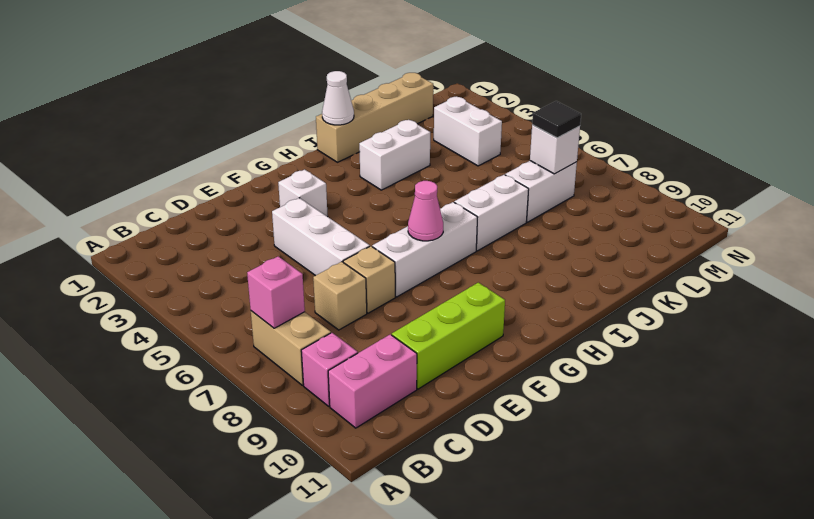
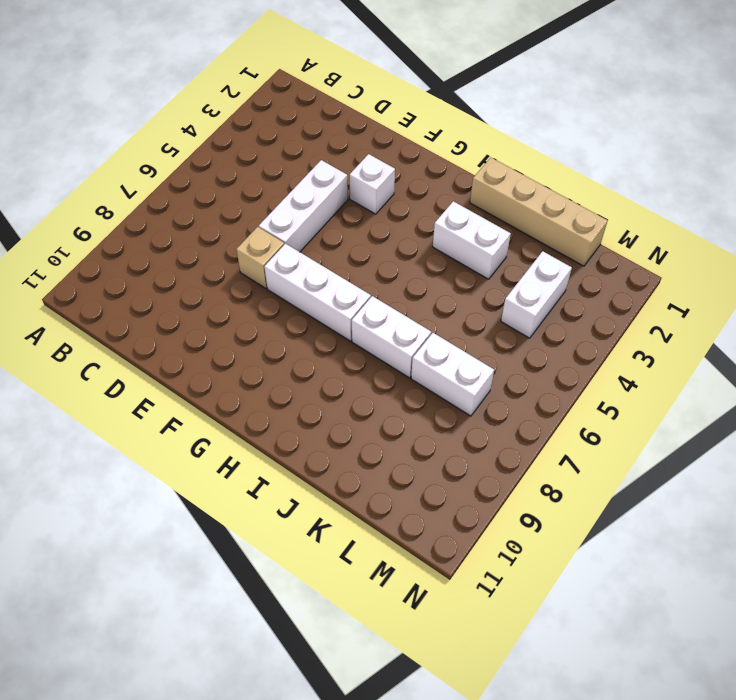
none -> tan 1x2 brick [251,311,331,385]
none -> pink 1x1 brick [301,333,358,406]
none -> pink 1x2 brick [328,334,417,428]

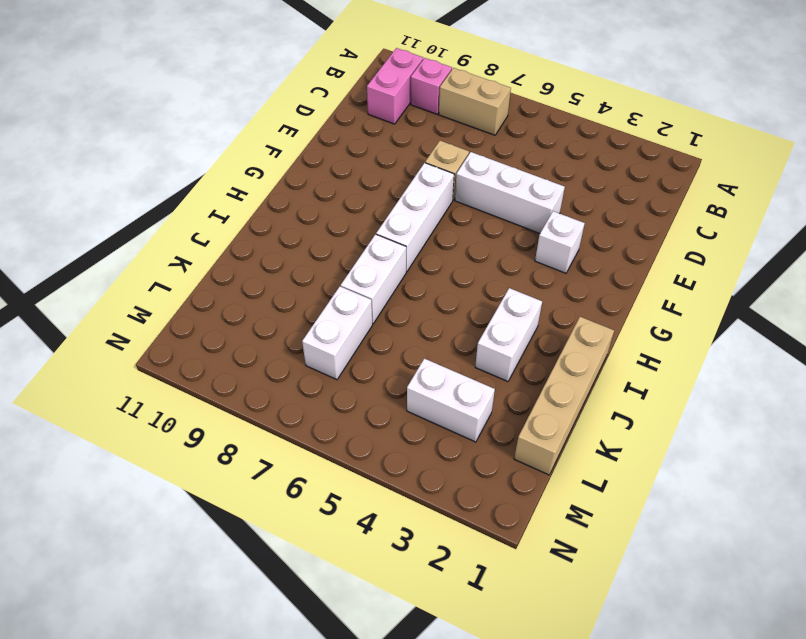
none -> tan 1x1 brick [313,262,367,330]
none -> lime 1x3 brick [392,282,505,389]
none -> pink 1x1 brick [247,256,305,328]

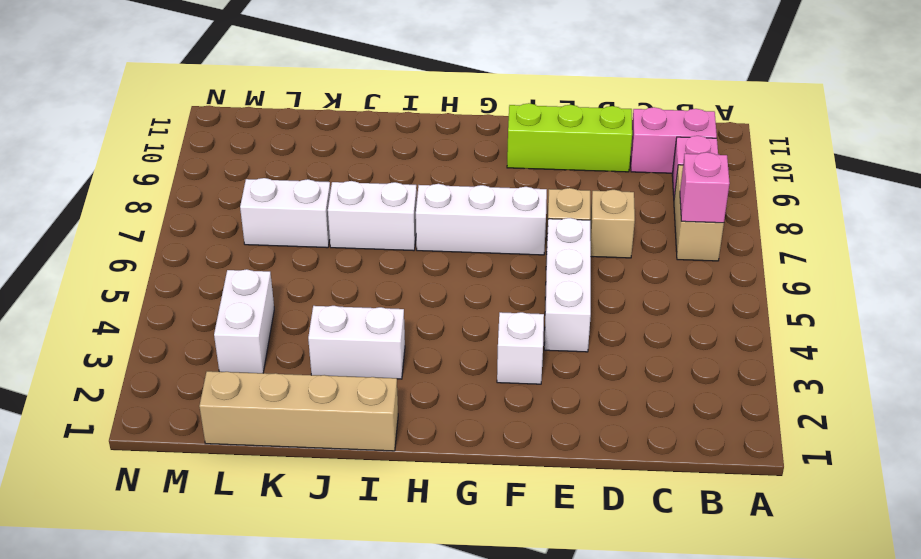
none -> pink 1x1 cone [408,181,443,241]
none -> white 1x1 cone [322,71,354,125]
none -> white 1x1 brick [530,125,580,174]

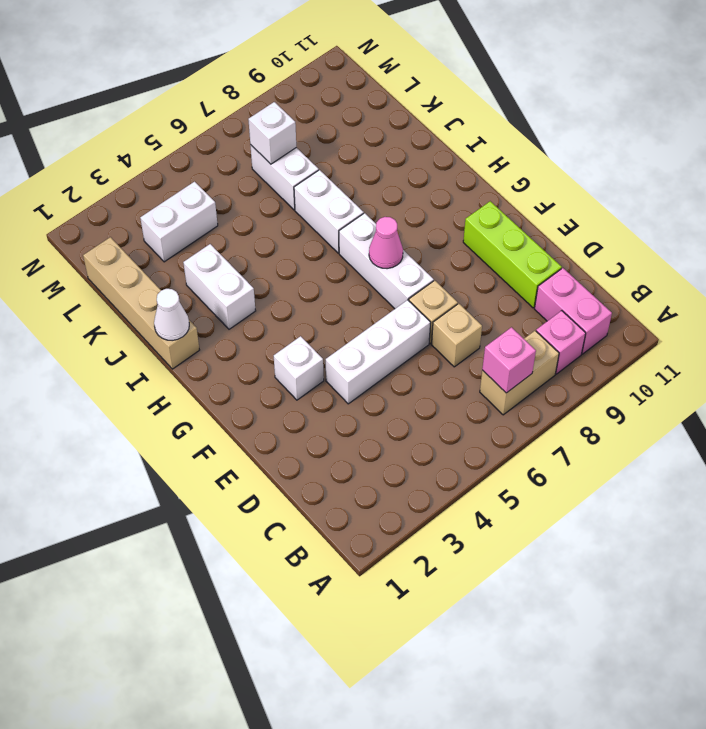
none -> black 1x1 tile [532,101,581,138]

